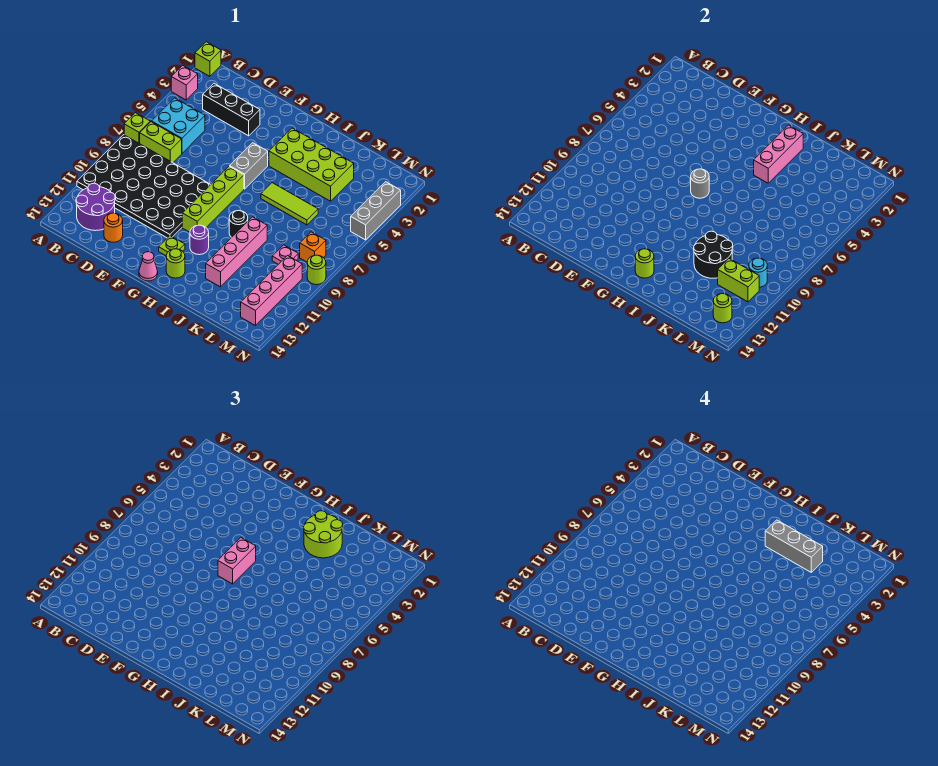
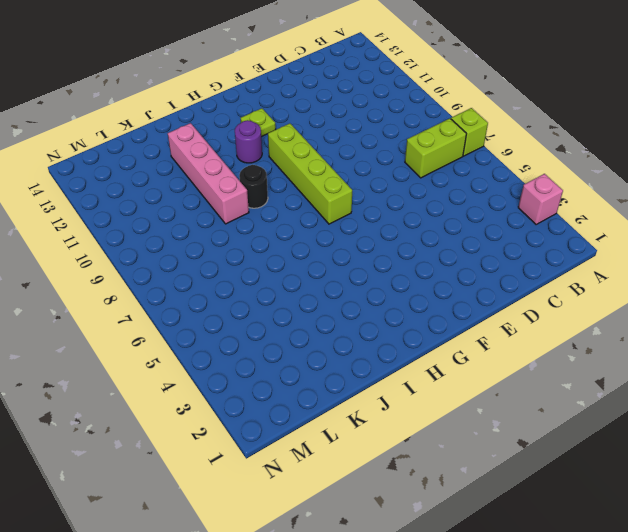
none -> lime 1x1 brick [195,42,221,76]
none -> black 4x6 plate [77,135,211,238]
none -> cyan 2x2 brick [152,98,205,153]
none -> purple 2x2 round brick [76,183,115,231]

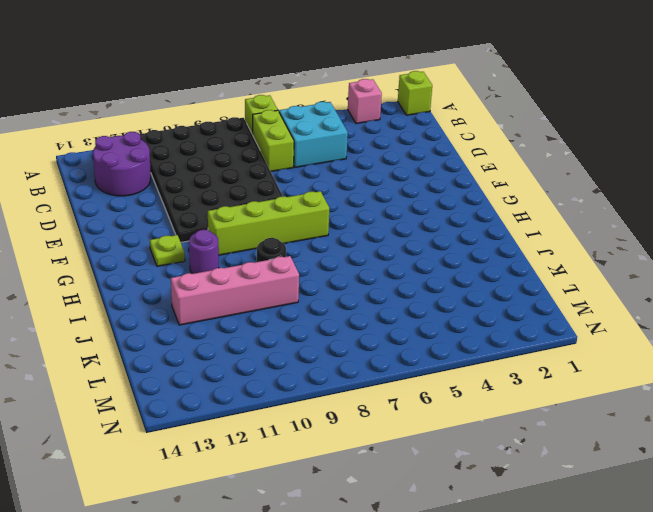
none -> black 1x3 brick [203,84,260,136]
none -> orange 1x1 round brick [104,213,123,242]
none -> grey 1x2 brick [230,143,268,189]
none -> pink 1x1 cone [139,252,158,281]

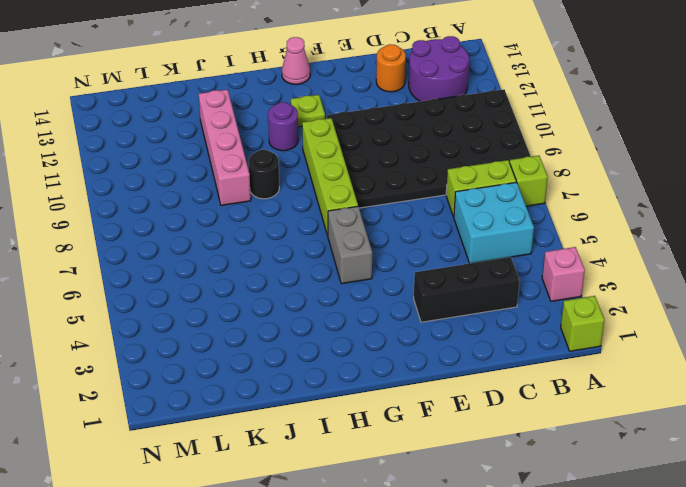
none -> lime 2x4 brick [269,128,354,201]
none -> lime 1x1 round brick [166,249,185,278]
none -> lime 1x3 tile [261,183,318,225]
none -> pink 1x1 plate [272,245,298,264]

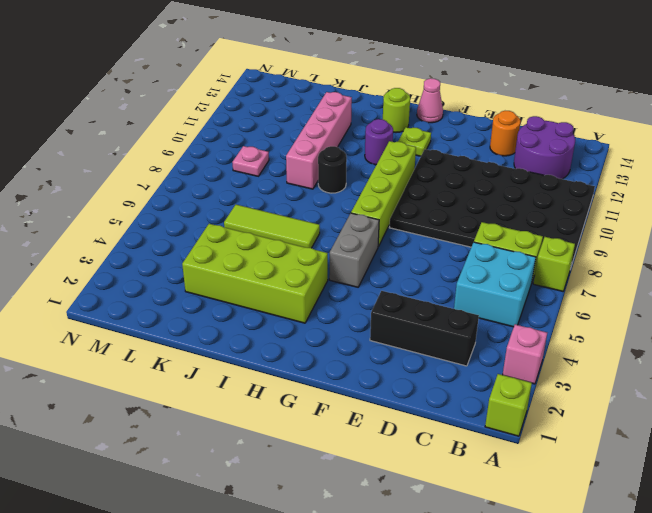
none -> orange 1x1 brick [300,232,326,262]
none -> pink 1x4 brick [241,256,302,326]
none -> grey 1x3 brick [351,182,401,240]
none -> lime 1x1 round brick [307,255,326,285]

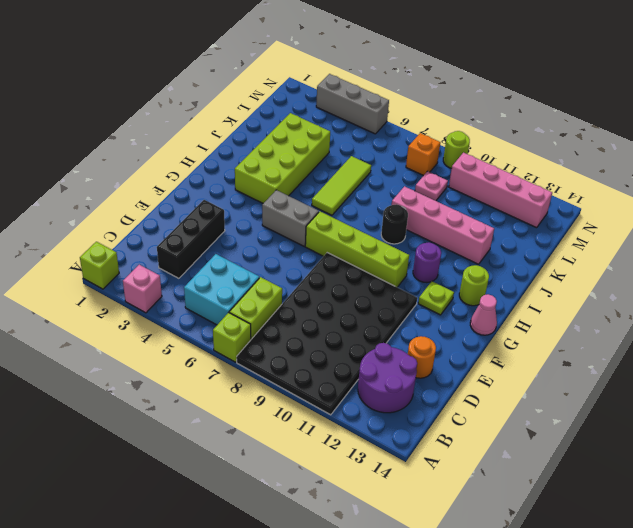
none -> grey 1x1 round brick [691,169,709,198]
none -> lime 1x1 round brick [635,249,654,278]
none -> pink 1x3 brick [754,125,803,183]
none -> black 2x2 round brick [694,231,733,278]

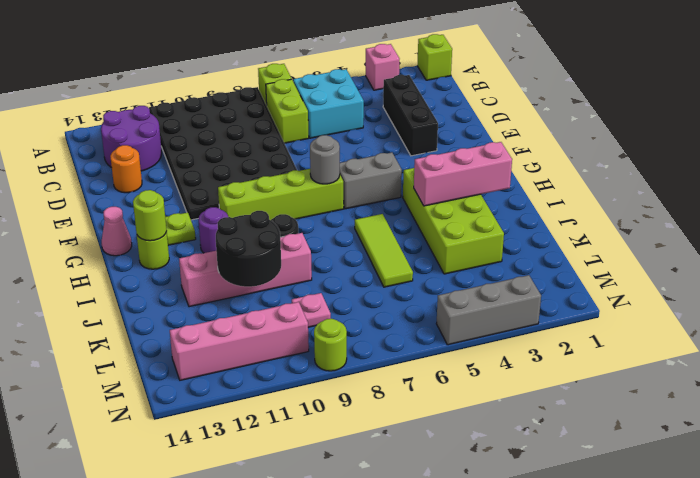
none -> orange 1x1 brick [300,232,326,262]
none -> lime 1x2 brick [718,259,759,302]
none -> cyan 1x1 round brick [749,258,767,287]
none -> lime 1x1 round brick [713,294,732,323]

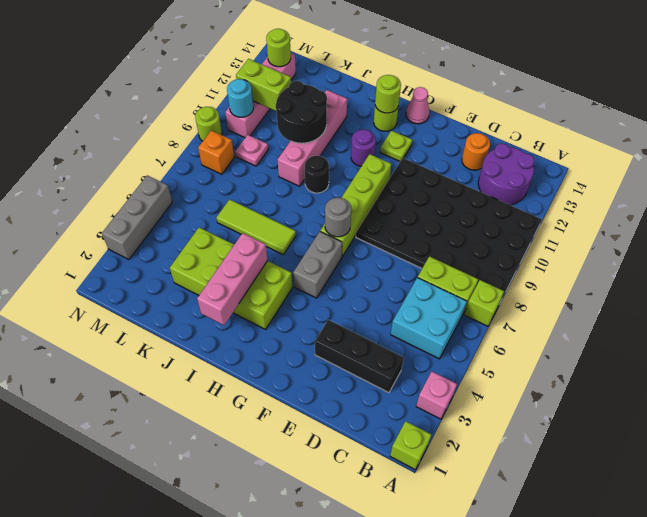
none -> pink 1x2 brick [218,538,256,584]
none -> lime 2x2 round brick [304,511,343,558]
none -> grey 1x3 brick [765,520,823,572]

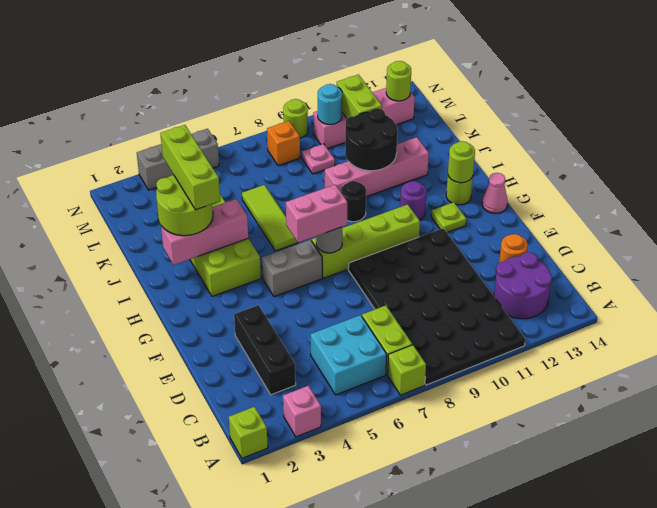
lime 1x3 brick [160,125,220,210] -> grey 1x3 brick [765,520,823,572]

